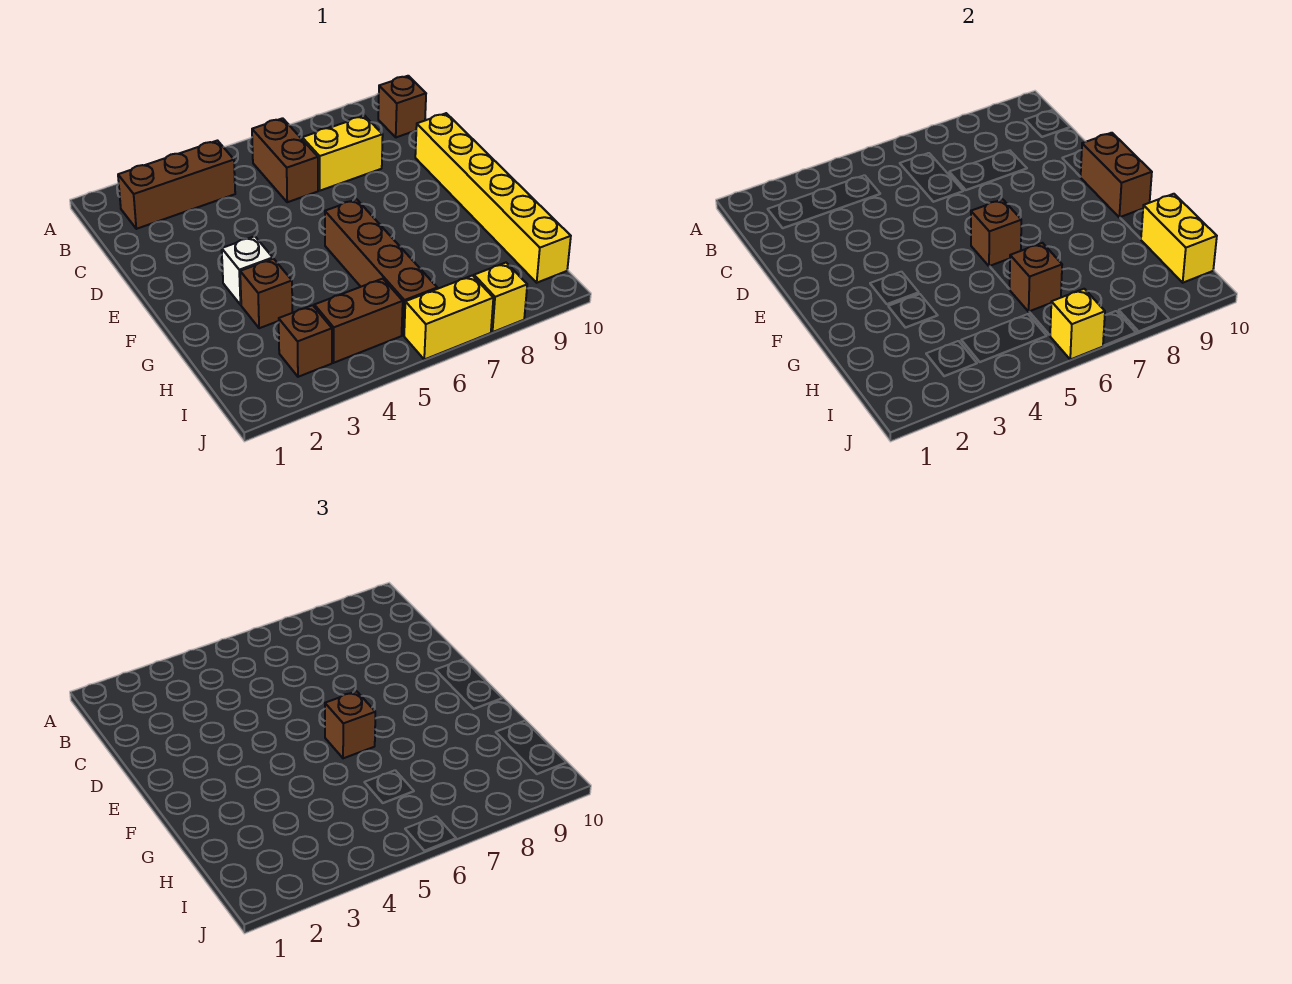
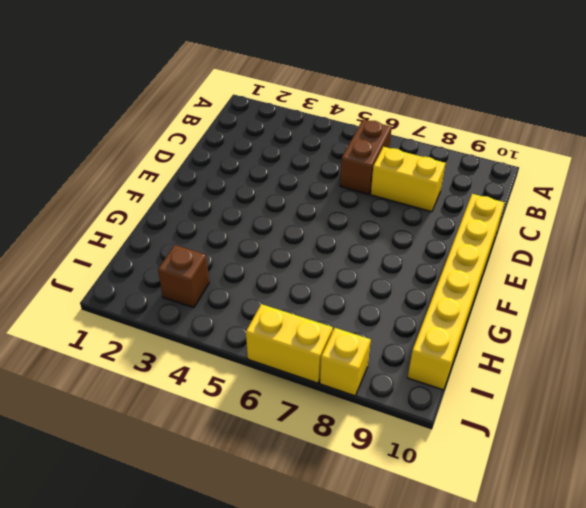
none -> brown 1x3 brick [118,141,235,229]
none -> brown 1x1 brick [378,76,426,137]
none -> white 1x1 brick [222,236,273,305]

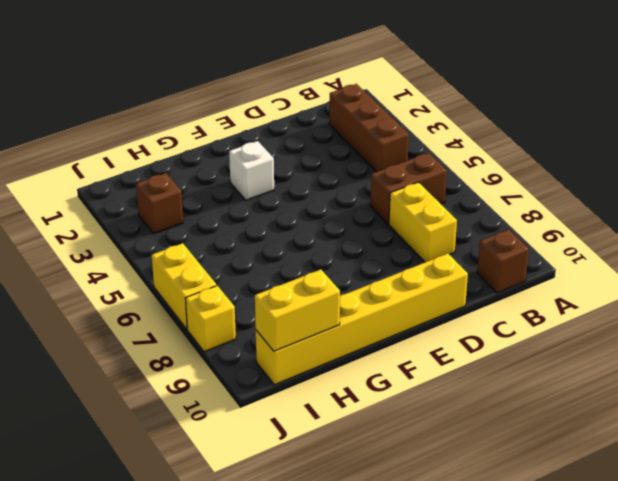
none -> brown 1x4 brick [325,199,437,335]
none -> brown 1x1 brick [240,259,292,328]
none -> brown 1x2 brick [314,279,403,363]

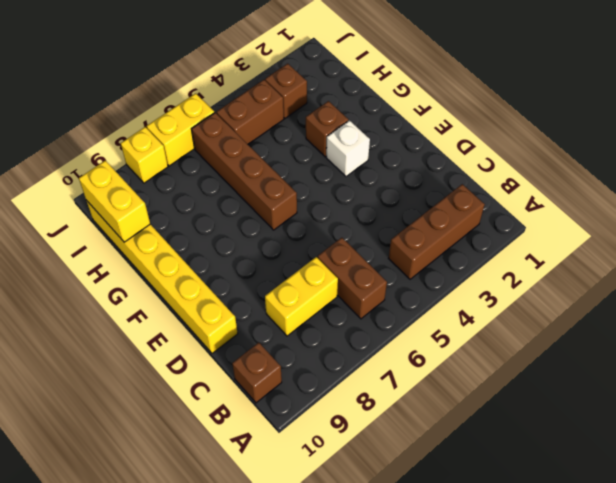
none -> brown 1x2 brick [1081,133,1152,218]
none -> brown 1x1 brick [971,199,1021,266]
none -> brown 1x1 brick [1010,243,1062,312]

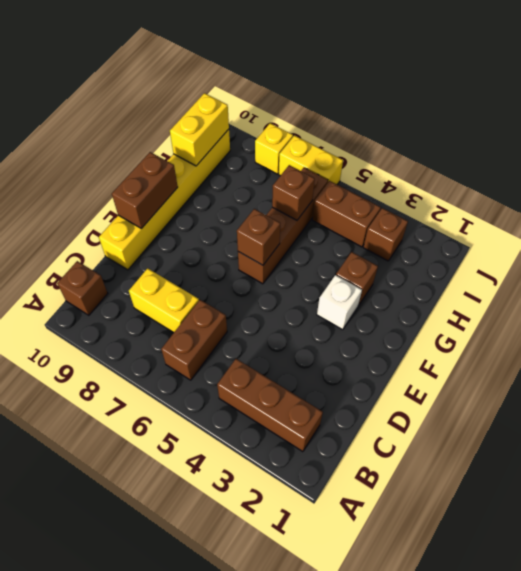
none -> yellow 1x1 brick [1050,289,1105,359]
none -> brown 1x1 brick [325,691,375,758]

